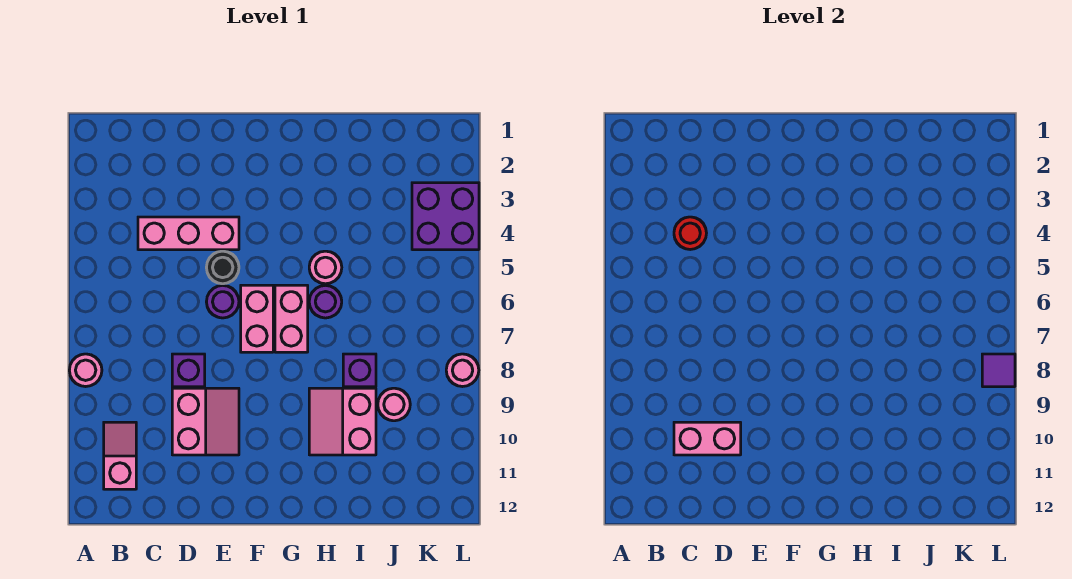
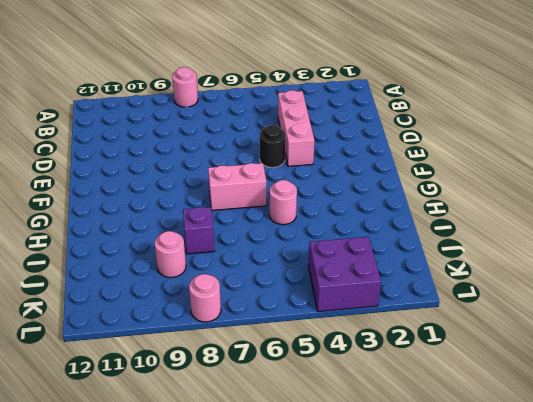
none -> pink 1x2 slope [104,422,136,489]
none -> purple 1x1 brick [172,354,205,387]
none -> pink 2x2 slope [172,388,239,455]

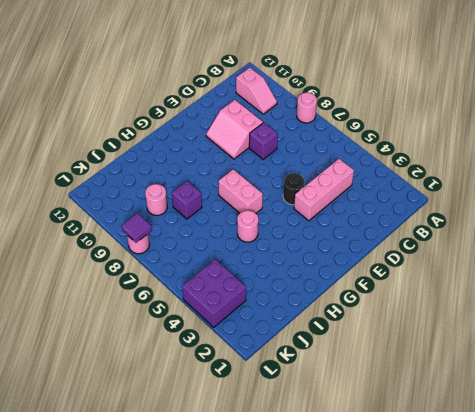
none -> purple 1x1 round brick [206,285,239,318]
none -> pink 1x2 brick [241,285,273,352]
none -> purple 1x1 round brick [309,285,342,318]

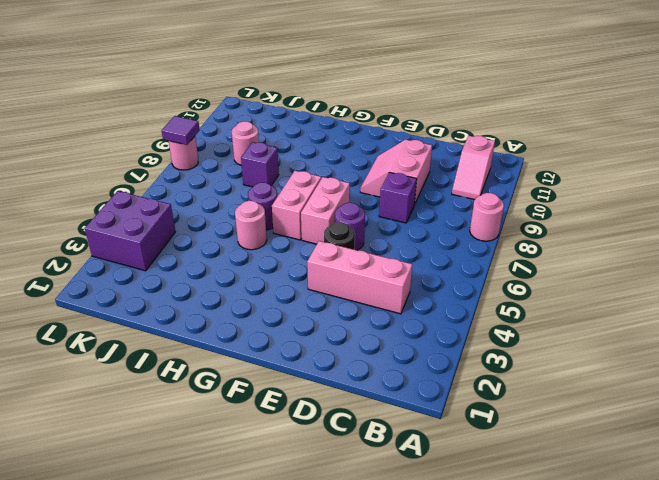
none -> pink 2x2 slope [309,388,376,455]
none -> red 1x1 round brick [674,217,706,250]
none -> pink 1x2 brick [674,422,741,455]

